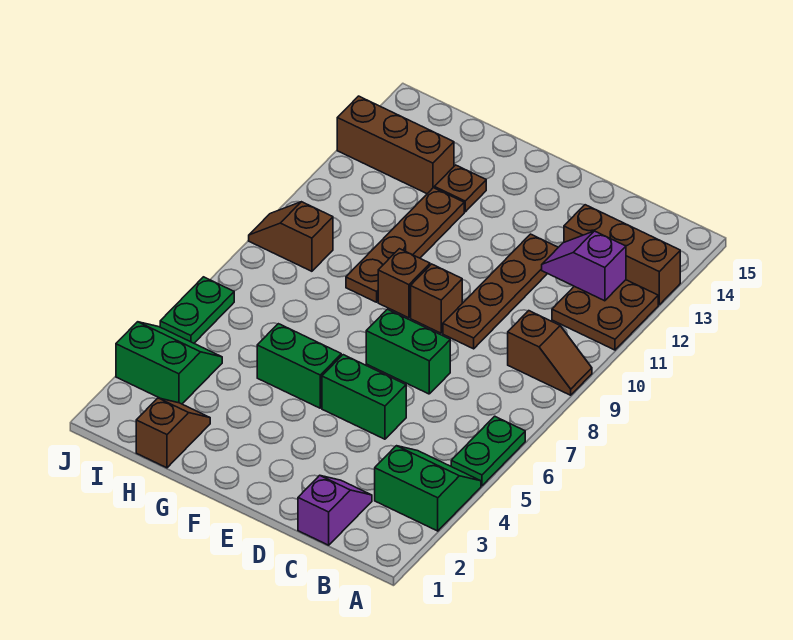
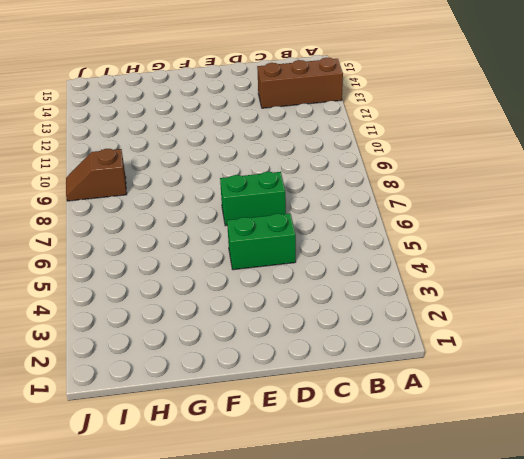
none -> green 2x2 slope [375,446,481,531]
none -> green 1x2 plate [451,416,525,486]
none -> brown 1x2 slope [508,311,592,395]

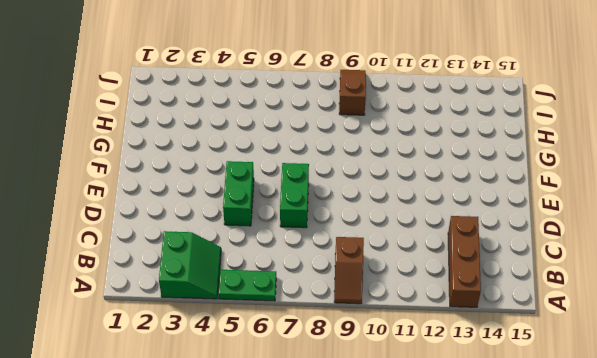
none -> brown 2x2 plate [552,280,658,350]
none -> purple 1x2 slope [298,475,372,545]
none -> brown 1x4 plate [443,234,558,349]

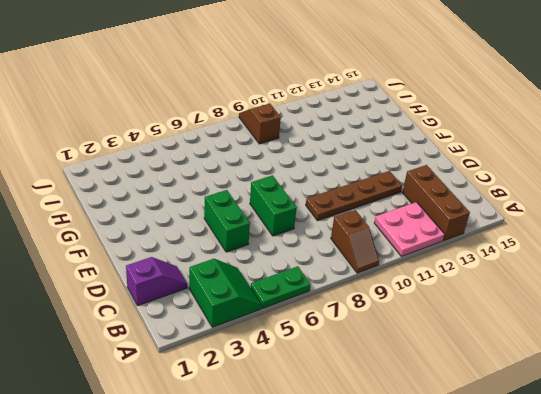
pink 2x2 plate [374,202,445,256] -> brown 2x2 plate [552,280,658,350]
none -> brown 1x1 brick [411,264,462,333]
none -> green 1x2 brick [257,324,341,408]
none -> brown 1x1 brick [378,249,430,318]

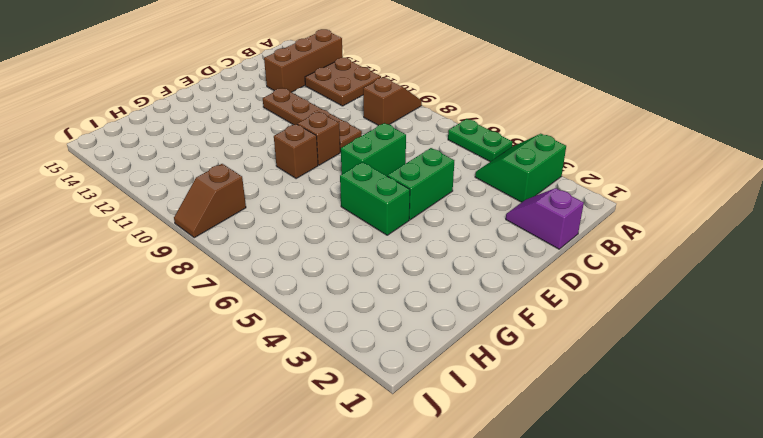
green 1x2 brick [340,162,410,235] -> green 1x2 brick turned to [257,324,341,408]
none -> brown 1x4 plate [346,188,464,302]
none -> brown 1x1 plate [434,165,486,212]
none -> brown 1x2 slope [136,398,210,468]

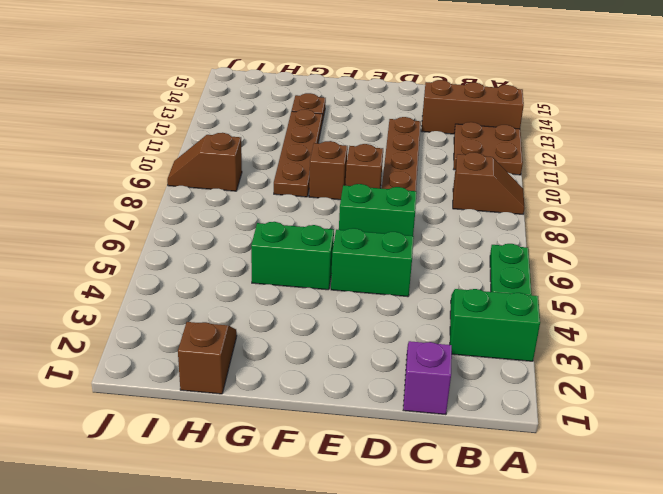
none -> brown 1x3 brick [337,96,454,194]
none -> green 2x2 slope [116,322,222,404]
none -> green 1x2 plate [160,277,234,343]

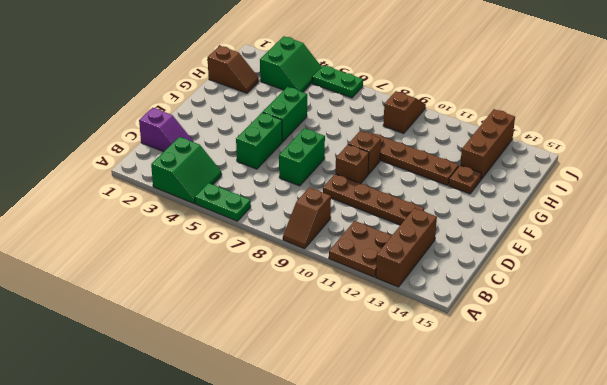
none -> purple 1x2 slope [542,231,626,301]

